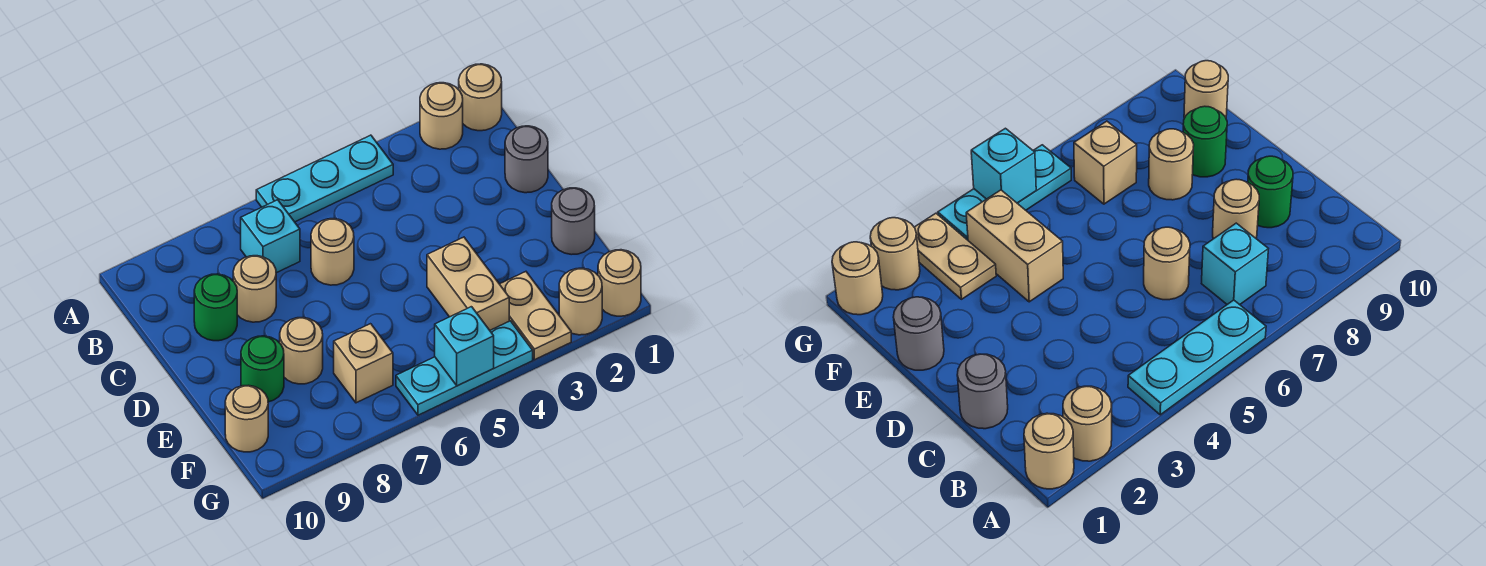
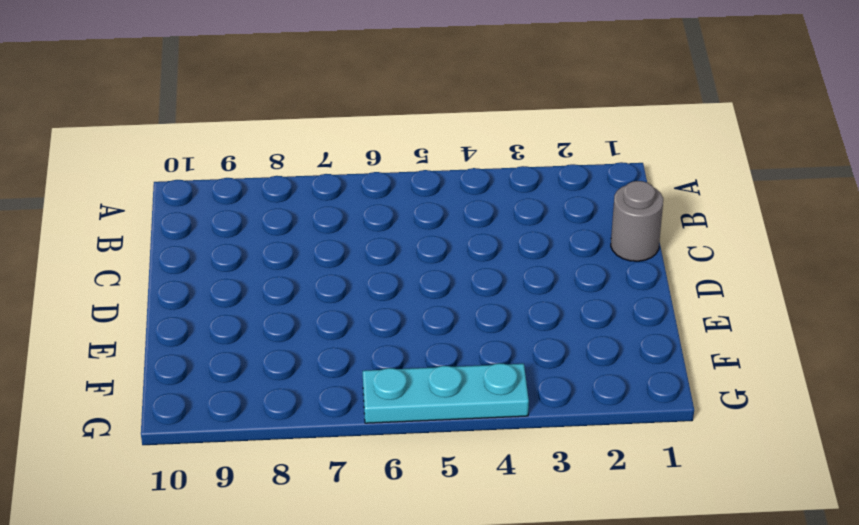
none -> tan 1x1 round brick [459,64,502,131]
none -> tan 1x1 round brick [420,83,463,149]
none -> cyan 1x3 plate [256,135,393,222]

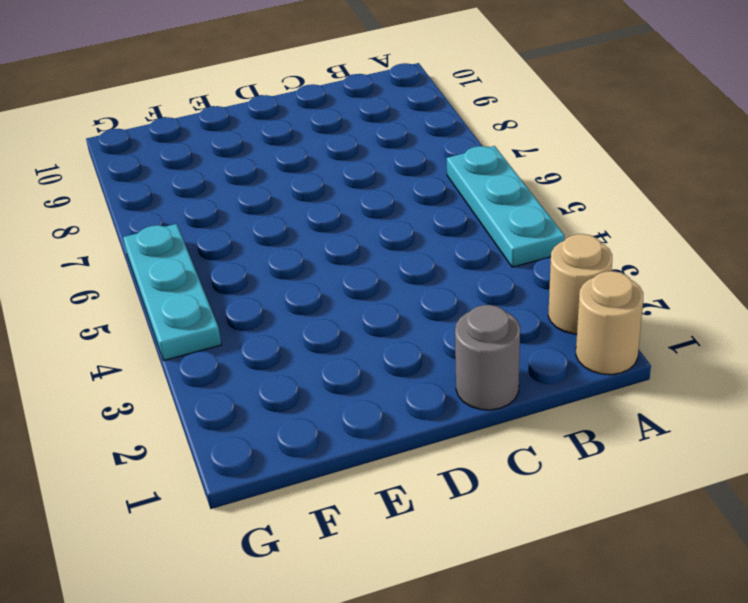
none -> cyan 1x1 brick [241,200,300,273]
none -> tan 1x1 round brick [311,219,354,285]
none -> tan 1x1 round brick [233,256,276,322]

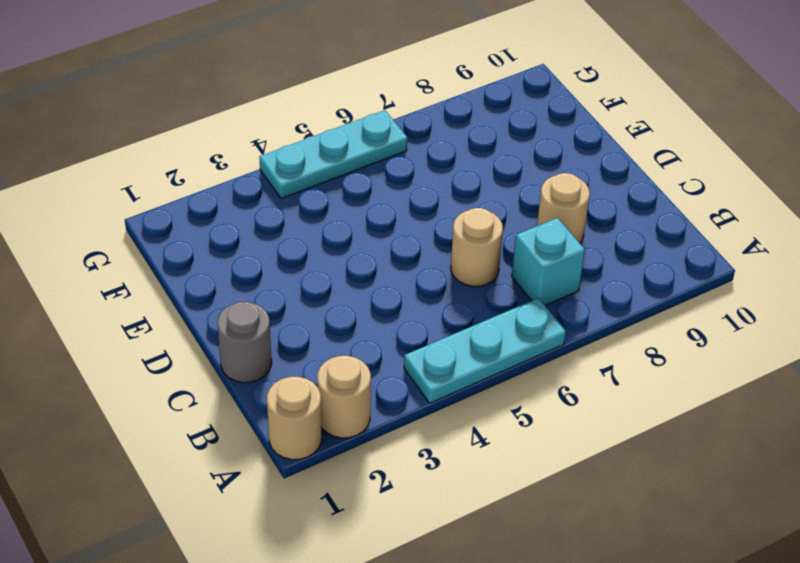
none -> green 1x1 round brick [194,274,237,341]
none -> grey 1x1 round brick [552,188,595,255]
none -> tan 1x2 brick [427,237,509,330]

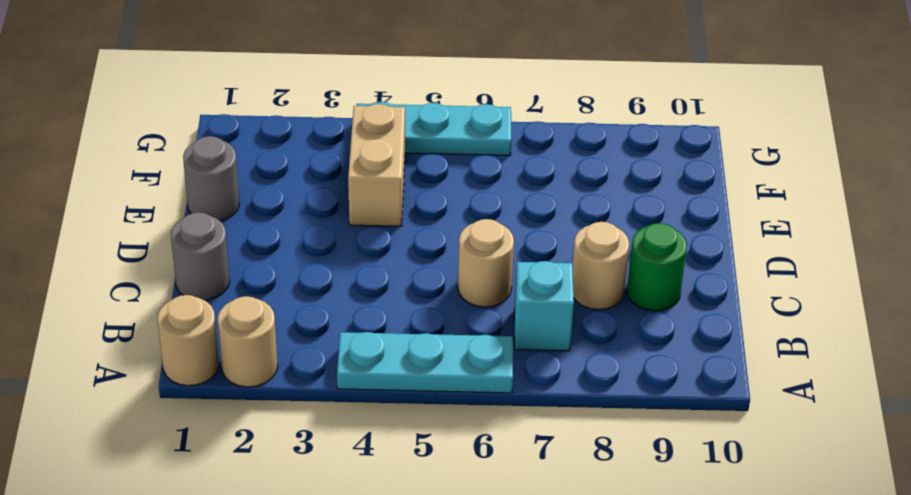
none -> tan 1x1 round brick [280,318,323,384]
none -> green 1x1 round brick [241,336,284,402]
none -> tan 1x2 plate [500,272,571,360]

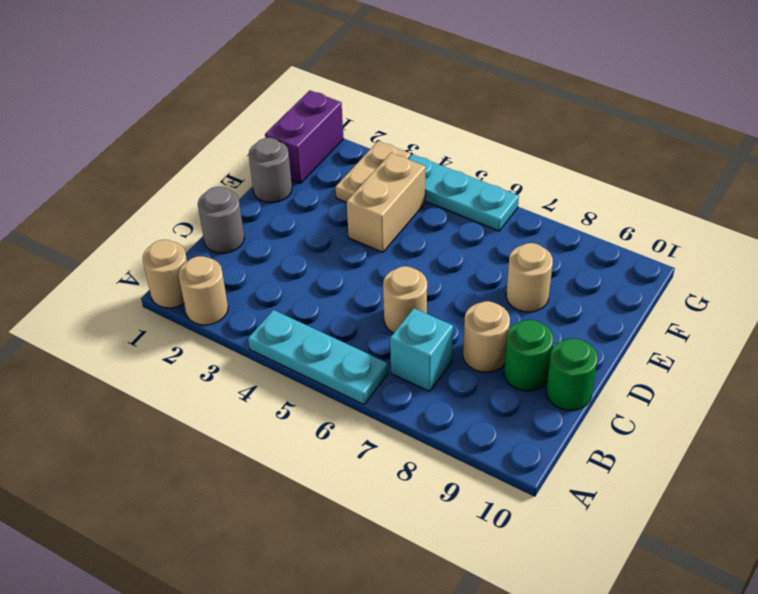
green 1x1 round brick [546,338,598,411] -> green 1x1 round brick moved to [241,336,284,402]
purple 1x2 brick [265,90,344,183] -> tan 1x1 round brick [598,250,641,316]
none -> tan 1x1 brick [334,324,393,403]
none -> tan 1x1 round brick [225,385,268,452]
none -> tan 1x1 round brick [559,268,602,335]

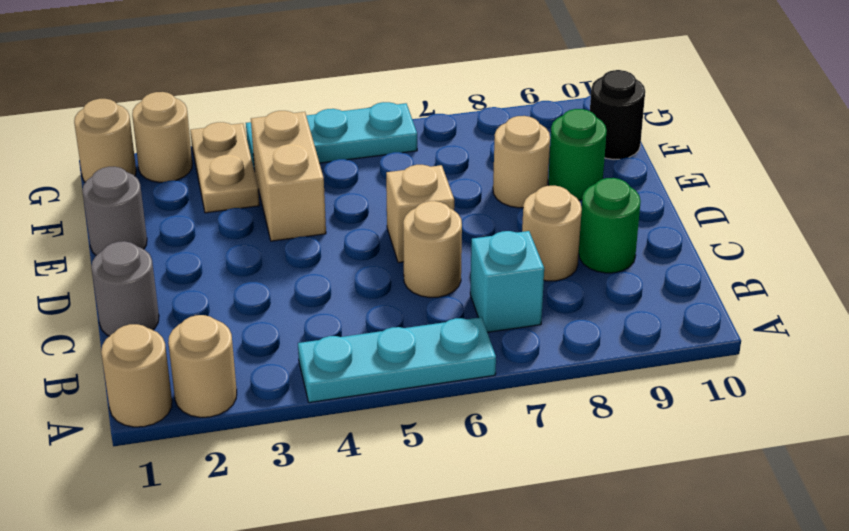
tan 1x1 brick [386,165,454,263] -> tan 1x1 brick moved to [334,324,393,403]
black 1x1 round brick [590,70,645,160] -> tan 1x1 round brick [225,385,268,452]
none -> cyan 1x1 brick [435,307,494,386]

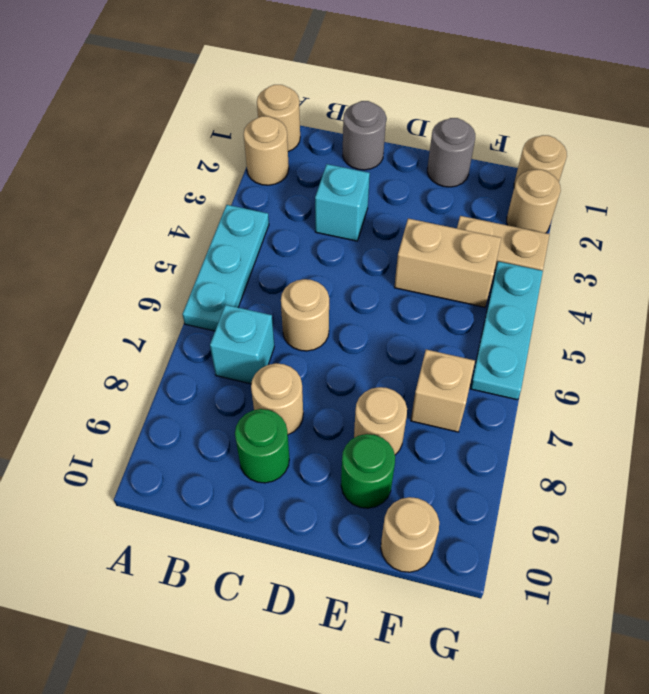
cyan 1x1 brick [315,164,370,241] -> cyan 1x1 brick moved to [435,307,494,386]

